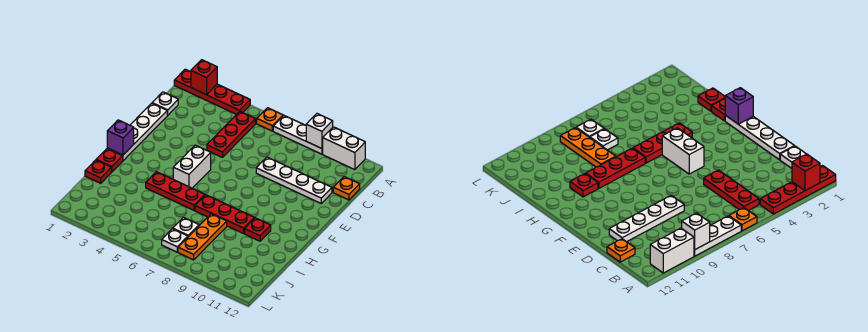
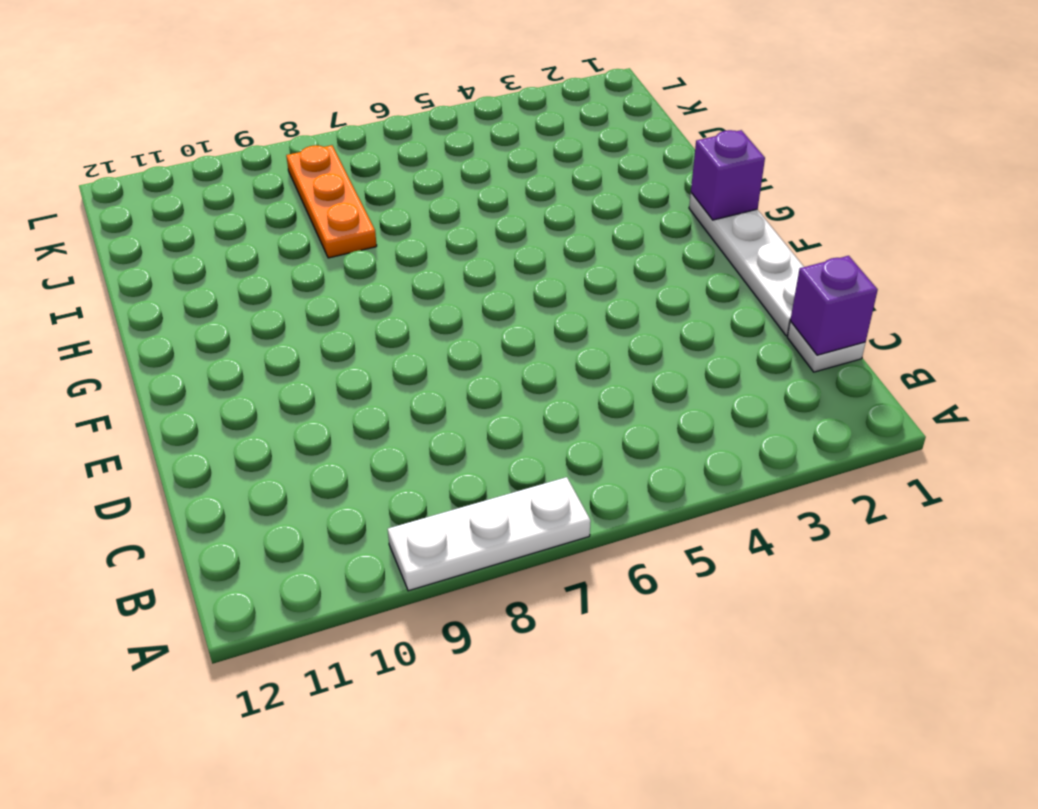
purple 1x1 brick [790,256,878,355] -> none
none -> red 1x4 plate [174,69,250,114]
none -> orange 1x1 plate [257,108,283,131]
none -> white 1x2 brick [323,127,365,170]

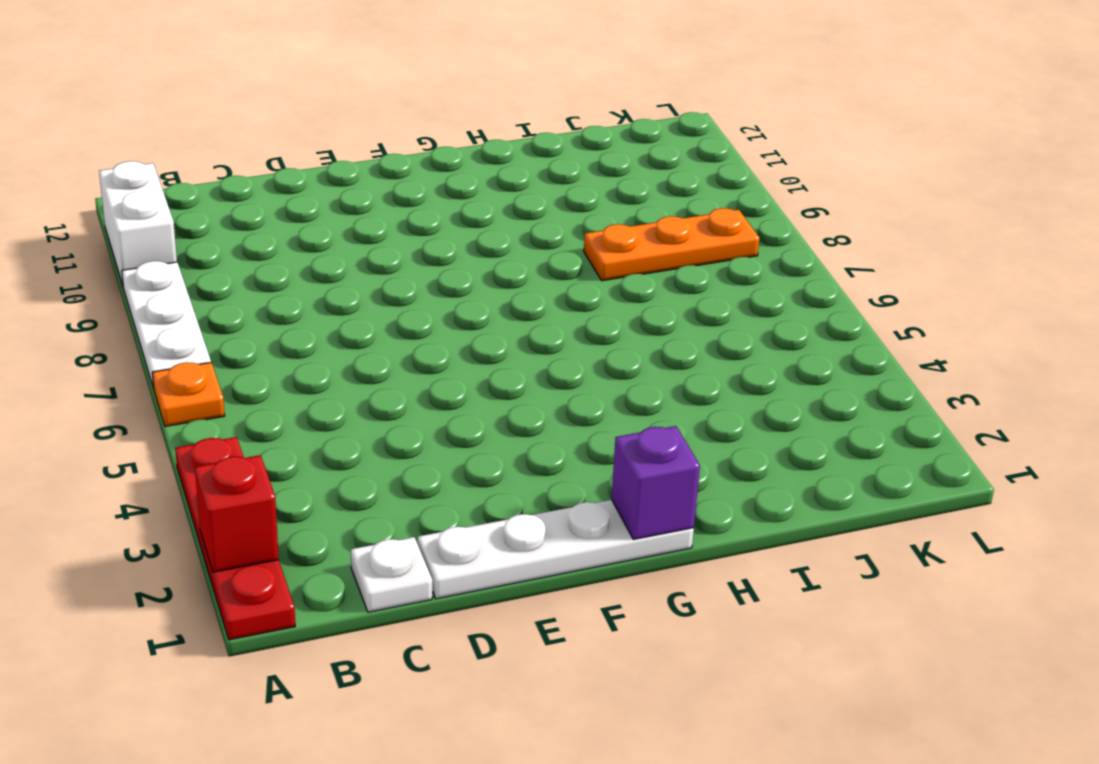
none -> red 1x3 plate [207,112,255,157]
none -> orange 1x1 plate [333,177,360,200]
none -> white 1x4 plate [256,157,332,203]

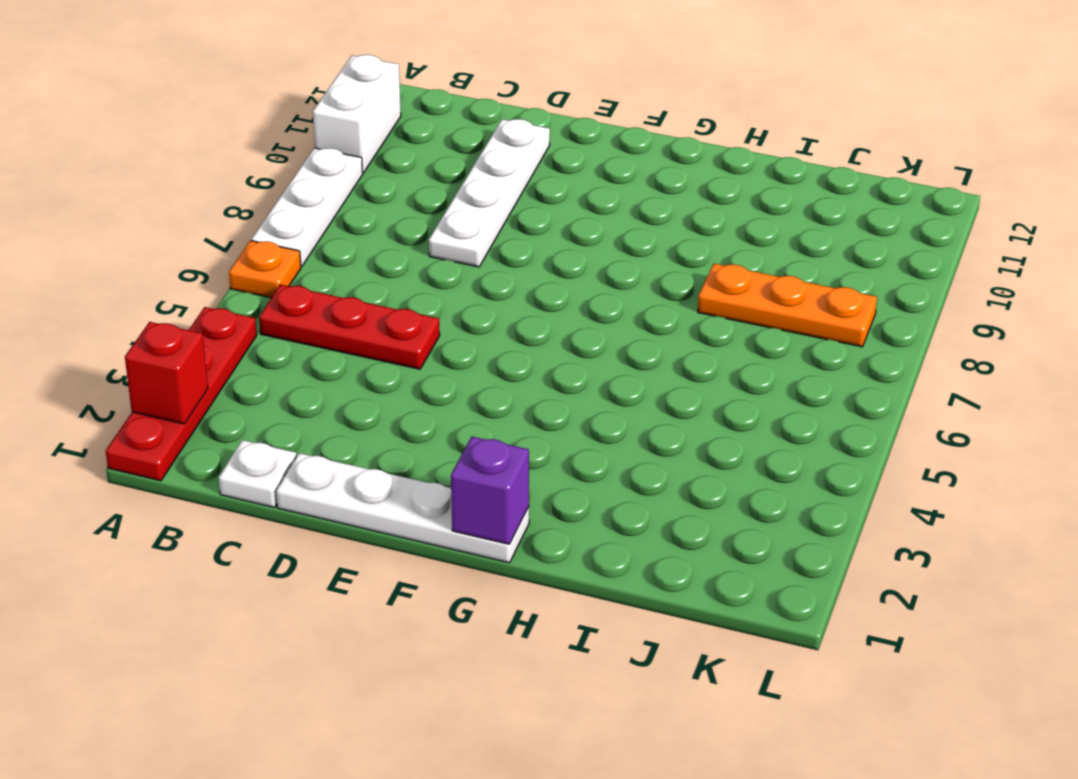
none -> orange 1x1 plate [333,177,360,200]
none -> white 1x2 brick [173,145,211,188]
none -> red 1x1 plate [96,149,123,172]

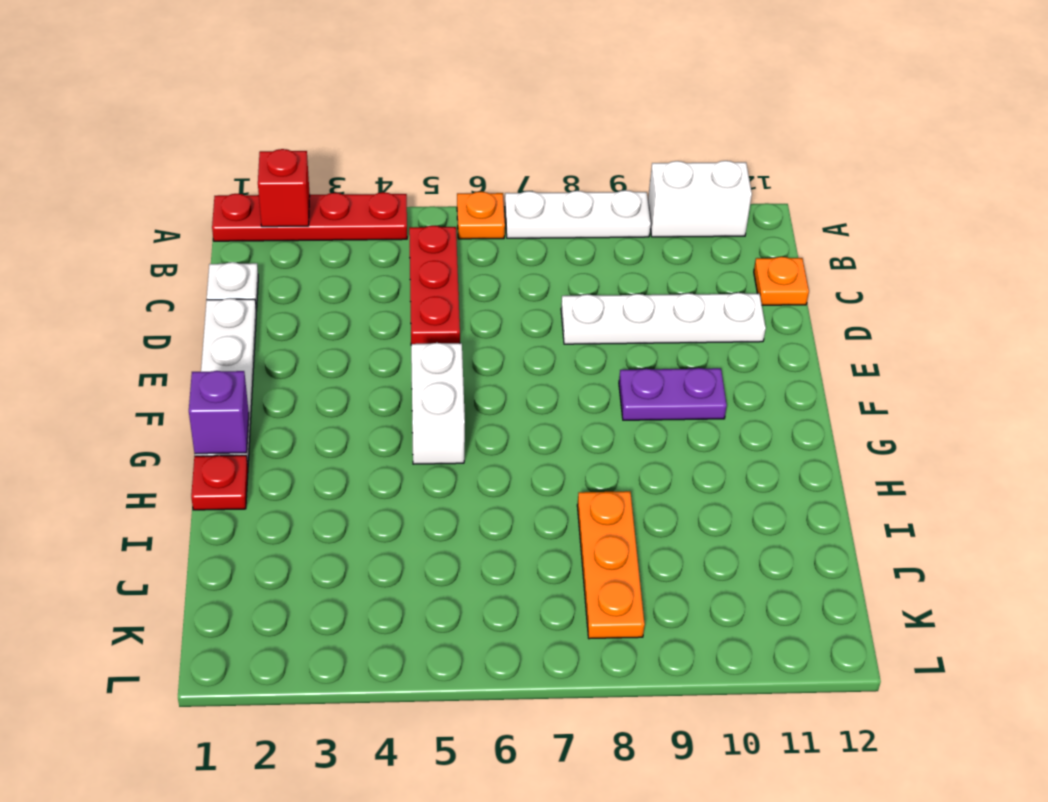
purple 1x2 plate [619,368,727,420] -> none
none -> red 1x3 plate [146,172,205,210]
none -> red 1x3 plate [195,195,254,233]
none -> red 1x1 plate [245,218,271,241]

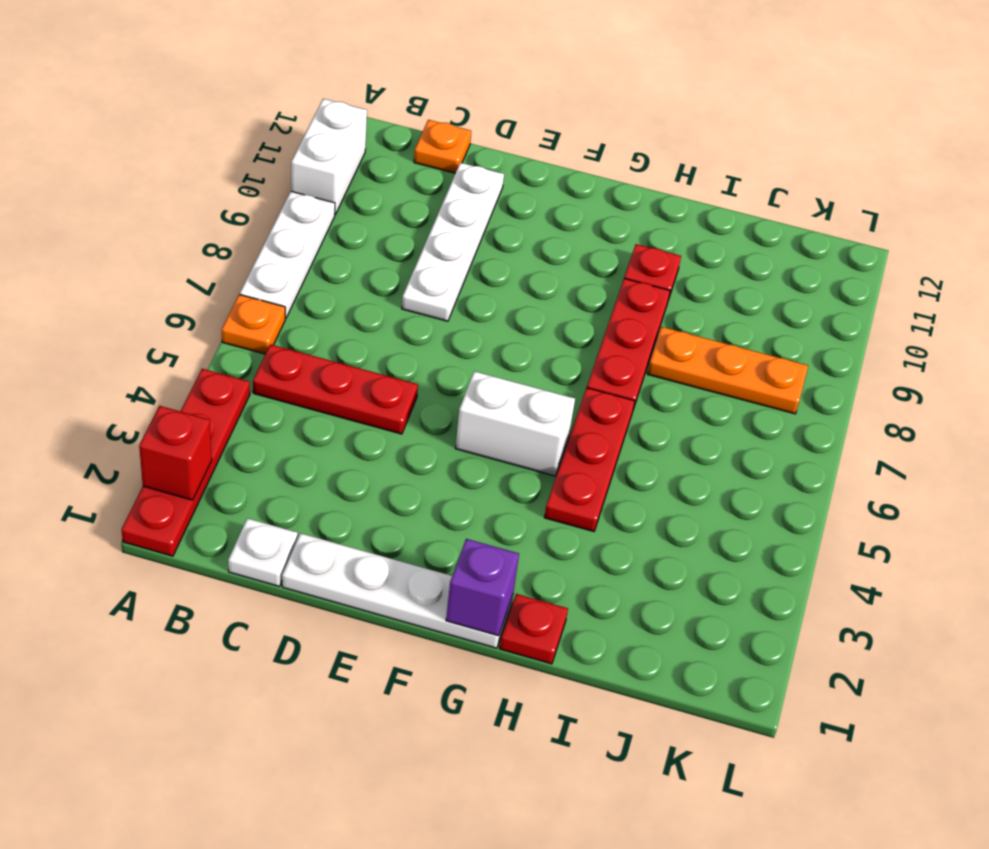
none -> red 1x1 plate [85,160,111,183]
none -> white 1x1 plate [173,218,199,237]
none -> white 1x1 plate [162,229,188,252]

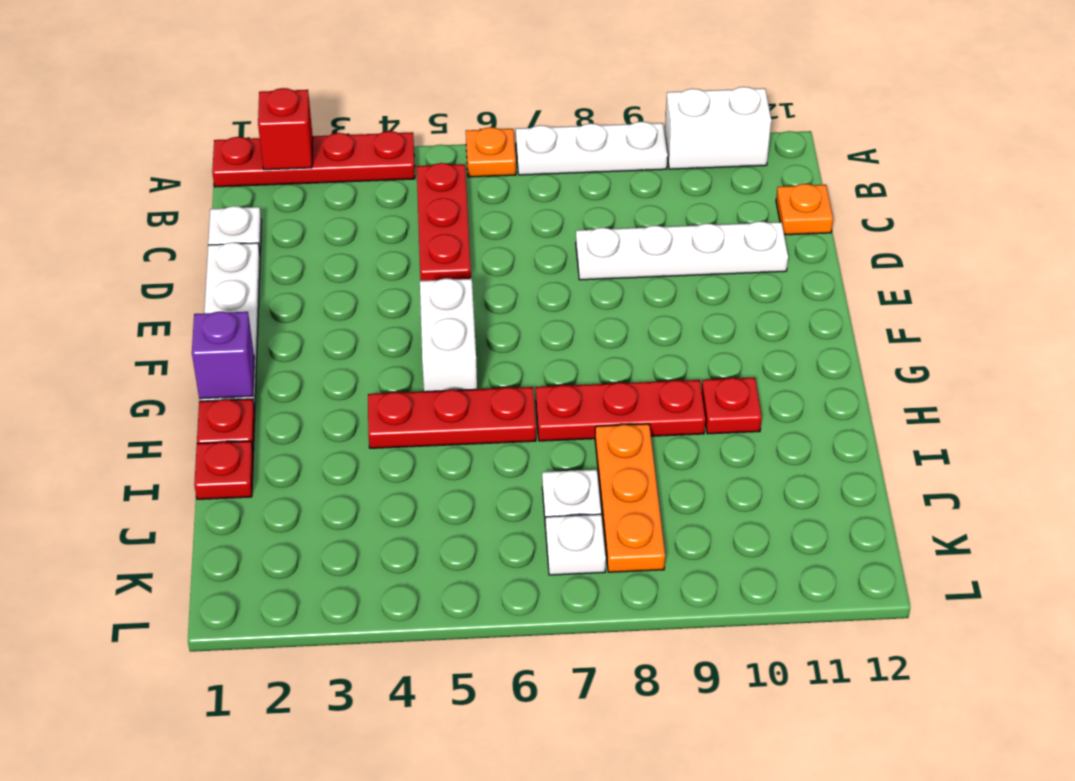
none -> white 1x1 brick [306,114,333,149]

